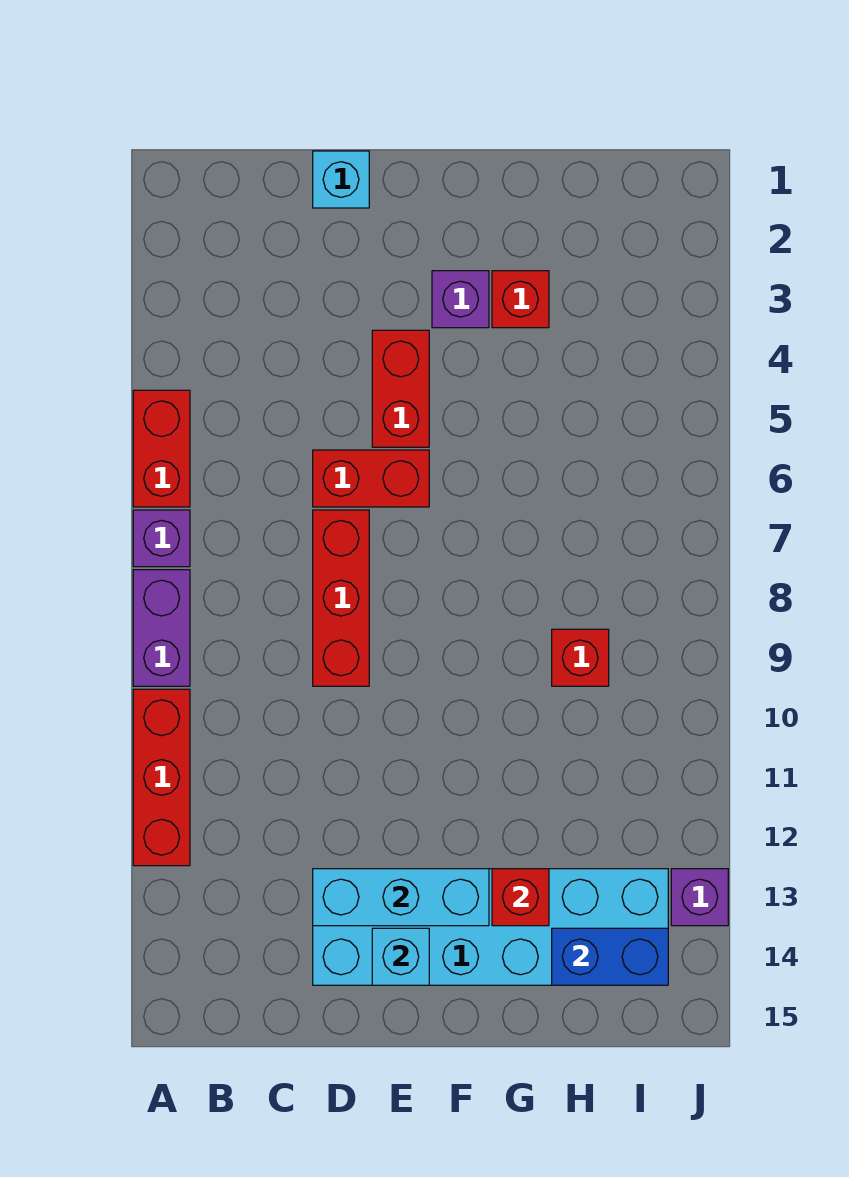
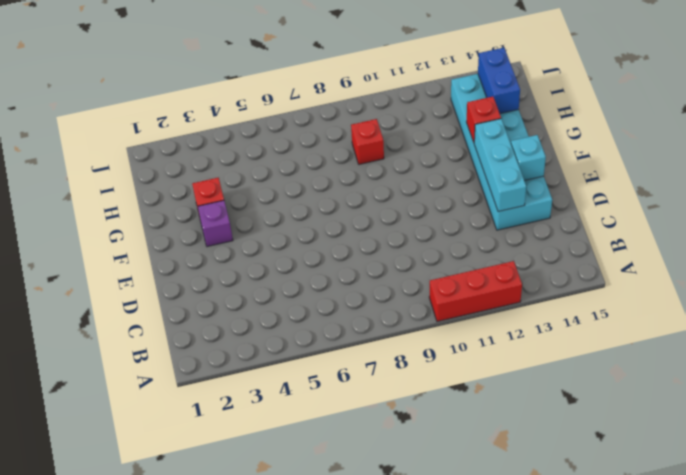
none -> red 1x2 brick [133,390,190,507]
none -> purple 1x1 brick [133,510,190,567]
none -> purple 1x2 brick [133,570,190,686]

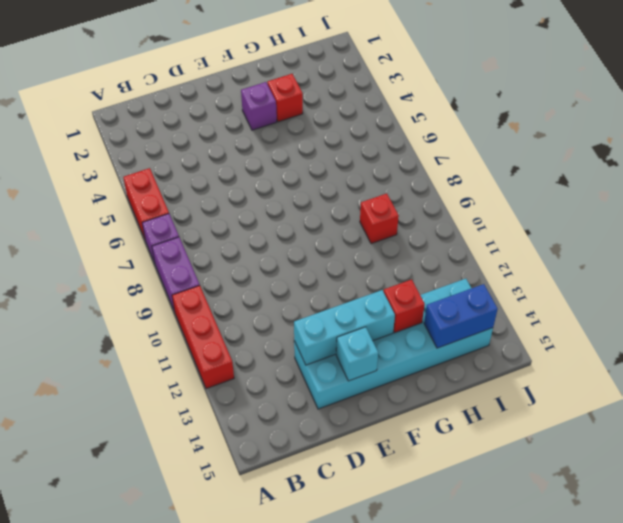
none -> cyan 1x1 brick [313,151,369,208]
none -> red 1x2 brick [313,450,429,507]
none -> red 1x3 brick [313,510,369,686]

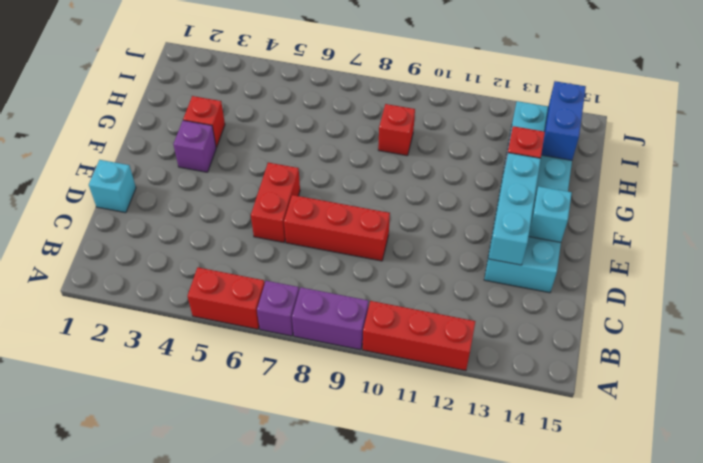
none -> red 1x2 brick [372,330,429,447]
none -> purple 1x1 brick [671,869,728,926]

